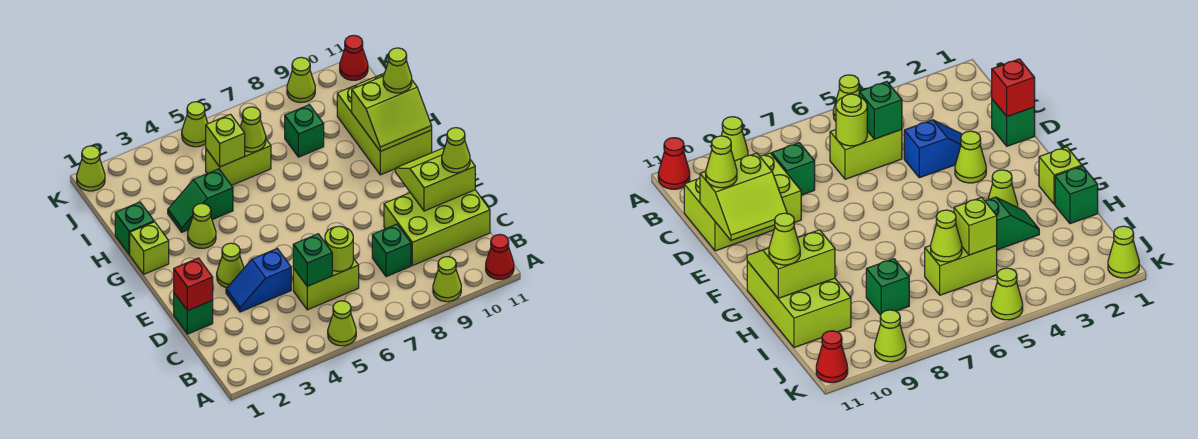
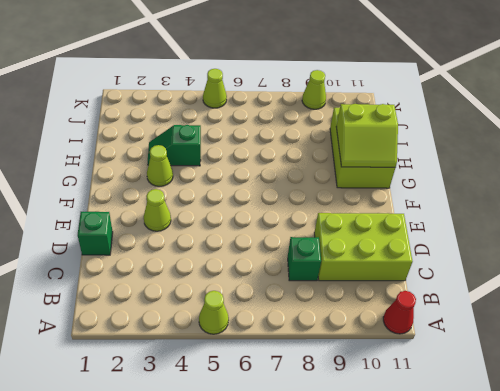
none -> lime 1x1 cone [433,257,461,302]
none -> lime 1x2 brick [293,258,359,310]
none -> blue 1x2 slope [226,248,291,312]

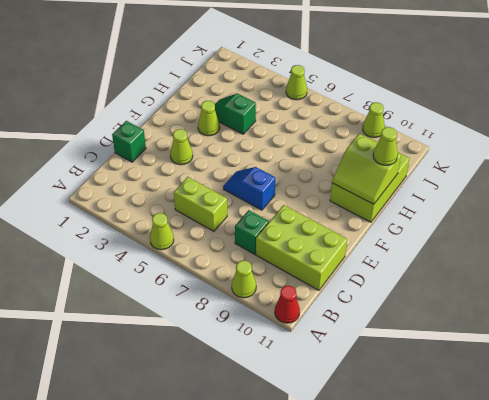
blue 1x2 slope [223,167,275,210] -> blue 1x2 slope moved to [226,248,291,312]
none -> lime 1x1 brick [130,222,169,274]
none -> green 1x1 brick [115,202,154,254]
none -> lime 1x2 brick [206,140,271,186]

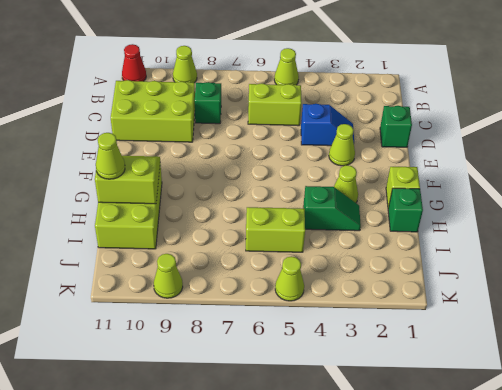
none -> green 1x1 brick [285,105,324,157]
none -> lime 1x1 cone [77,146,105,191]
none -> red 1x1 cone [340,35,368,80]

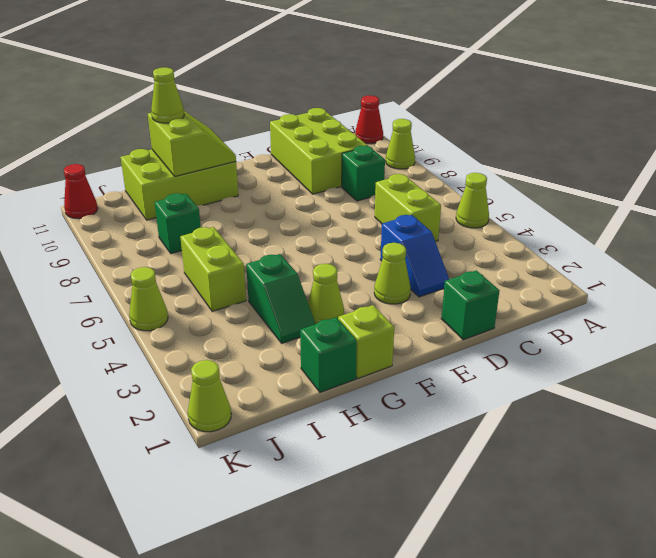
none -> lime 1x1 cone [287,57,315,102]
none -> green 1x1 brick [293,234,332,286]
none -> lime 1x1 round brick [325,226,353,271]

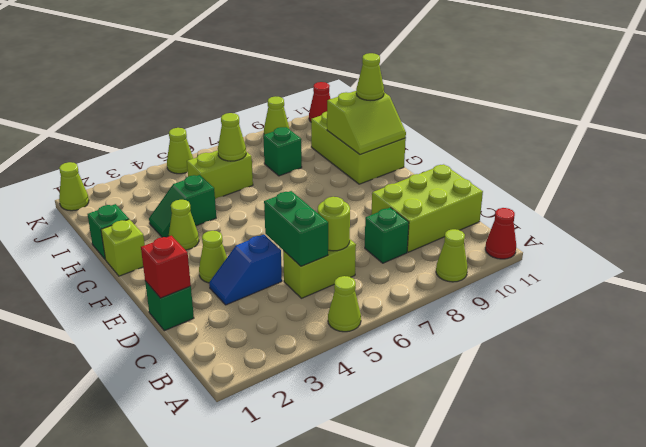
green 1x2 brick [264,191,328,266] -> green 1x1 brick [293,234,332,286]
none -> lime 2x2 slope [396,147,475,211]
none -> lime 1x1 brick [206,114,245,167]
none -> lime 1x1 cone [442,128,470,173]

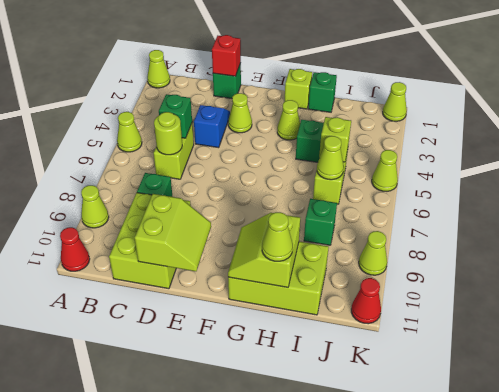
lime 1x1 cone [147,50,170,88] -> lime 1x1 cone moved to [442,128,470,173]

